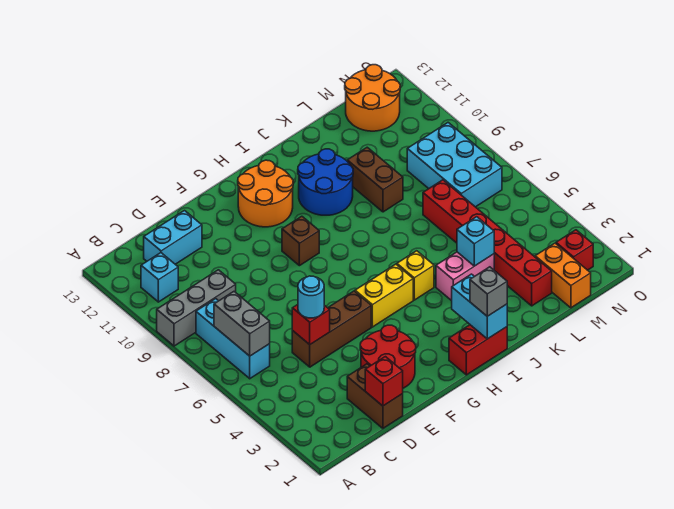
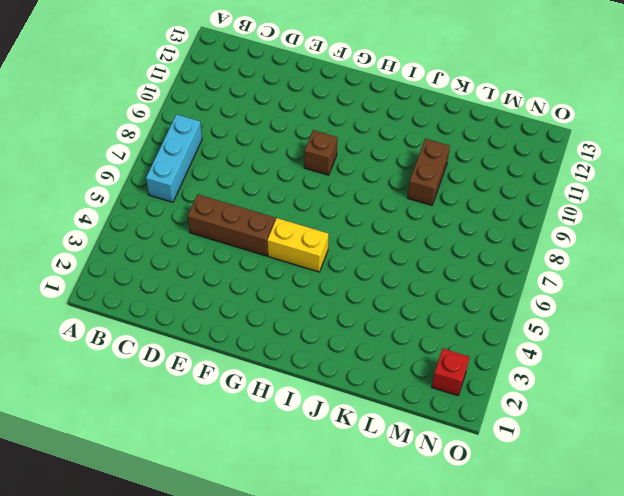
none -> grey 1x3 brick [157,270,236,346]
none -> cyan 1x1 brick [141,253,178,302]
none -> cyan 1x2 brick [144,211,202,264]

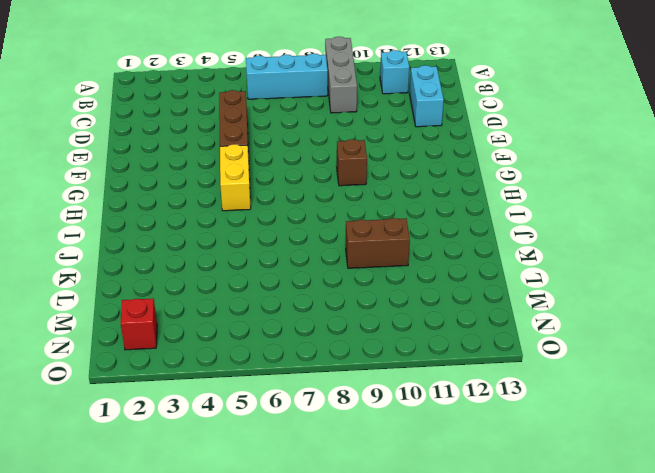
none -> brown 1x2 brick [347,364,403,428]
none -> red 2x2 round brick [360,325,416,388]
none -> orange 2x2 round brick [238,160,293,227]

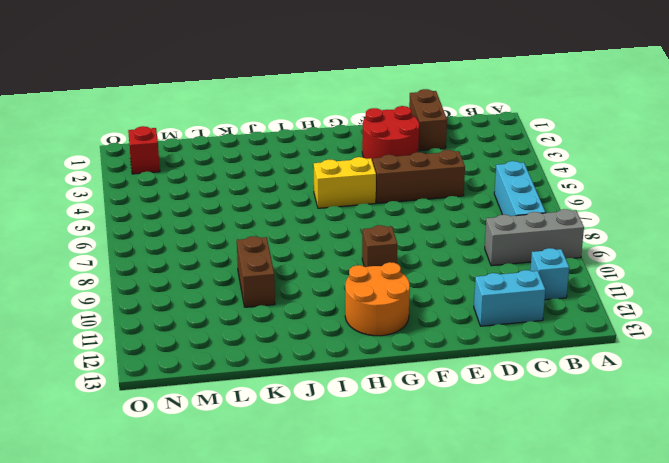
none -> red 1x2 brick [449,325,507,375]
none -> yellow 1x1 brick [397,251,434,300]
none -> blue 2x2 round brick [298,149,353,215]

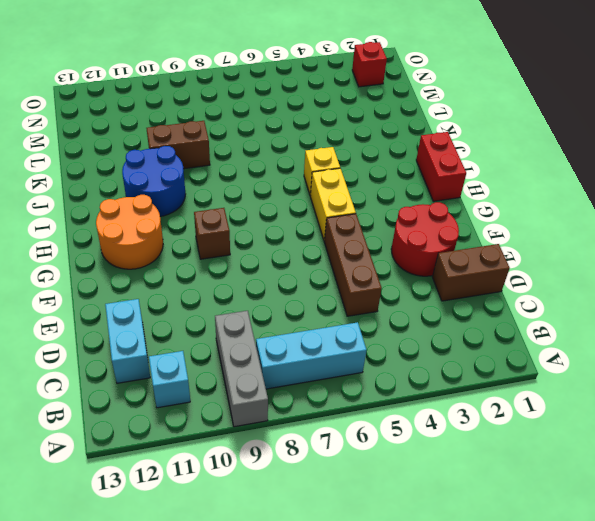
none -> pink 1x2 brick [436,252,494,301]
none -> red 1x6 brick [423,180,552,306]
none -> orange 1x2 brick [535,243,591,308]

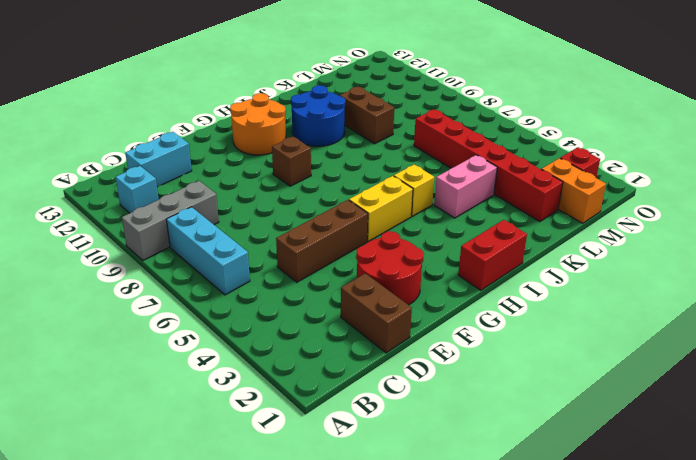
none -> cyan 2x3 brick [407,123,502,207]
none -> orange 2x2 round brick [345,65,400,131]
none -> grey 1x2 brick [214,292,270,356]

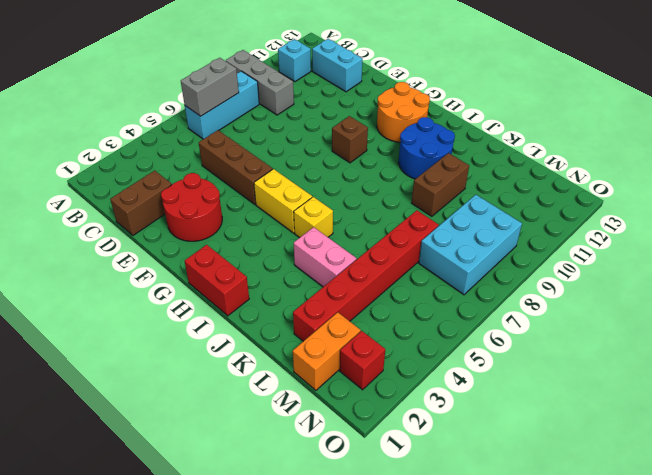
none -> orange 2x2 round brick [345,65,400,131]
none -> red 1x1 brick [365,357,403,406]
none -> red 1x1 brick [292,305,330,345]

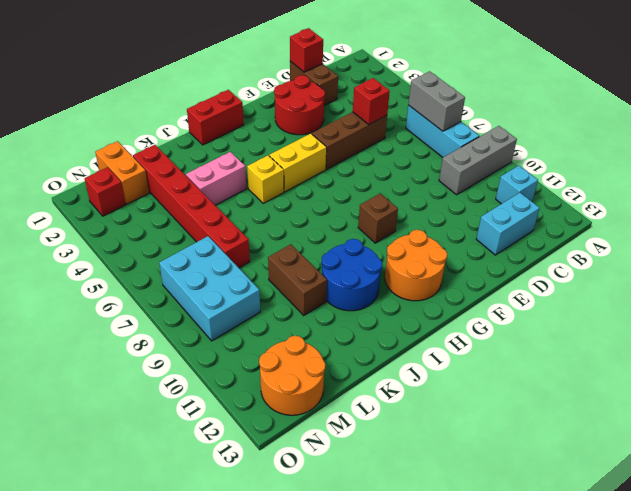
none -> cyan 1x2 brick [452,274,507,339]
none -> cyan 1x1 brick [457,217,494,266]
none -> cyan 1x1 round brick [298,276,324,318]

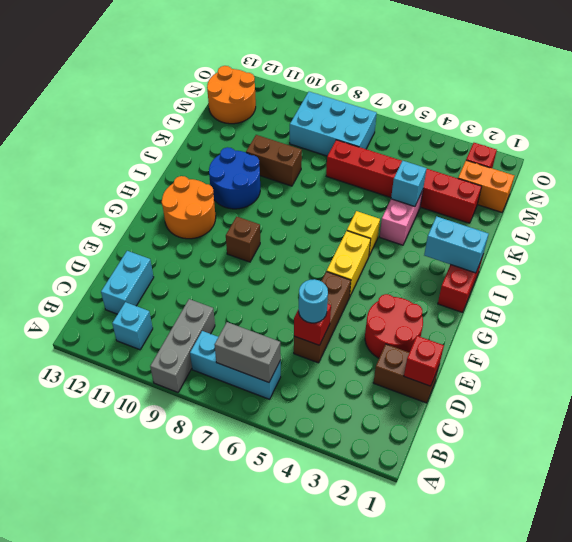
none -> grey 1x1 brick [470,267,507,316]

